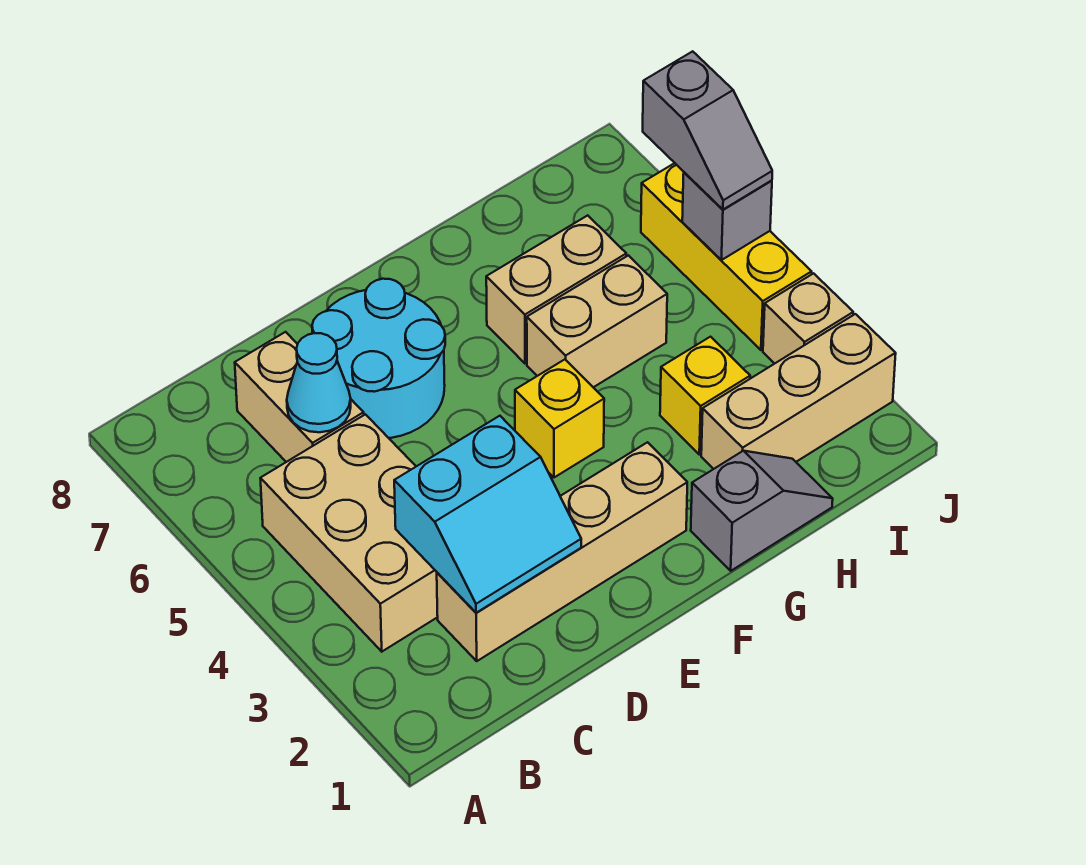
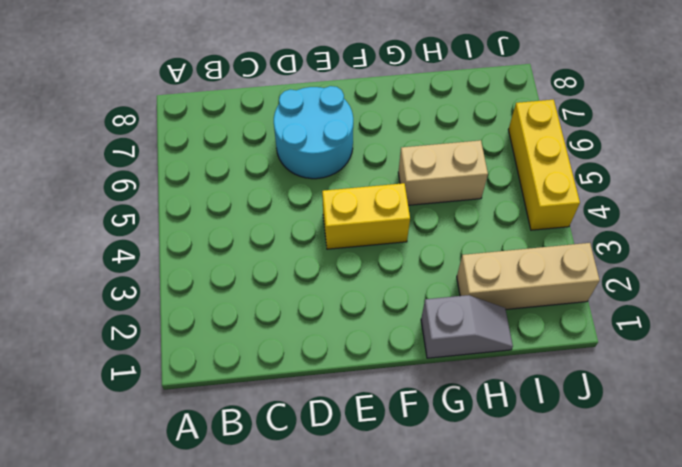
yellow 1x2 brick [322,183,410,249] -> yellow 1x1 brick [515,360,604,477]
none -> tan 2x3 brick [260,414,438,652]
none -> tan 1x4 brick [437,442,687,661]
none -> tan 1x2 brick [235,332,364,462]

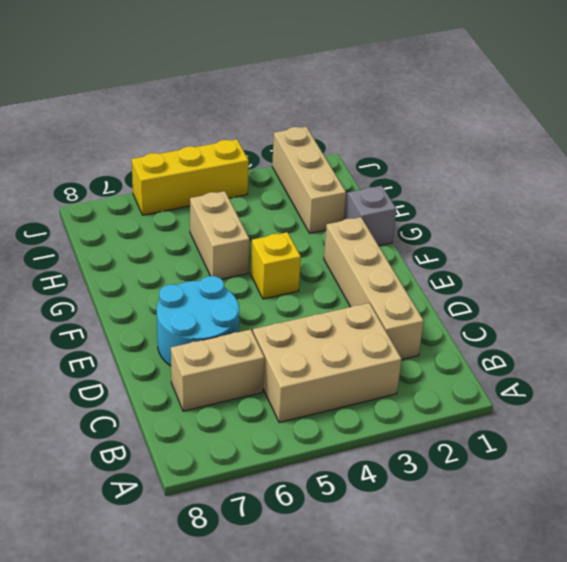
none -> tan 1x2 brick [486,215,626,363]
none -> yellow 1x1 brick [660,337,750,455]
none -> tan 1x1 brick [763,273,853,364]

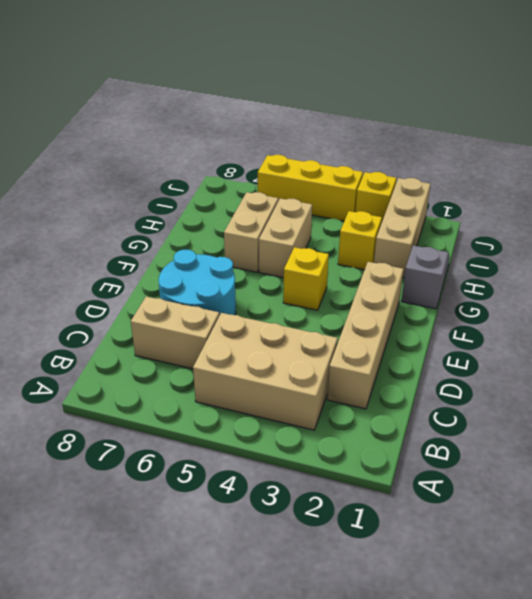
yellow 1x1 brick [356,172,396,221] -> tan 1x1 brick [763,273,853,364]
none -> cyan 2x2 slope [394,416,581,613]
none -> cyan 1x1 cone [287,333,351,432]
none -> grey 1x1 brick [682,172,772,260]

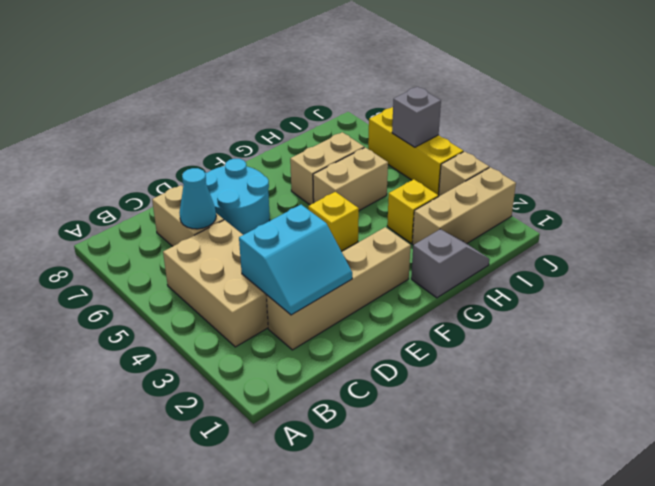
none -> grey 1x2 slope [643,51,772,210]

